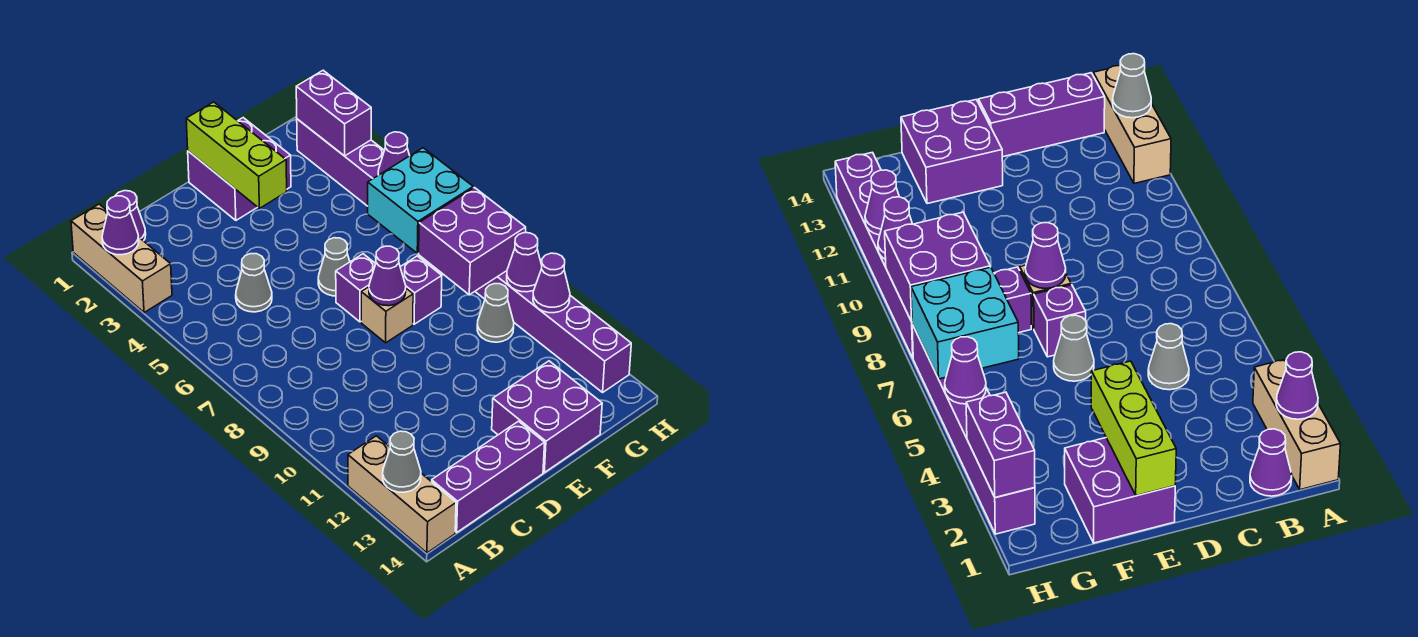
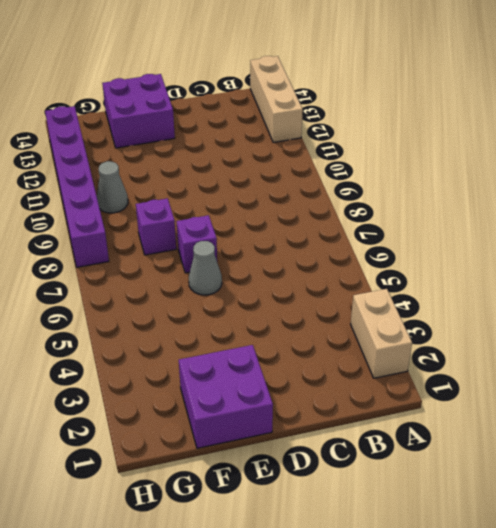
tan 1x2 brick [351,289,412,378] -> tan 1x3 brick [71,204,172,313]
none -> purple 1x1 cone [115,191,146,241]
none -> purple 1x3 brick [432,421,545,532]
none -> grey 1x1 cone [236,254,272,312]

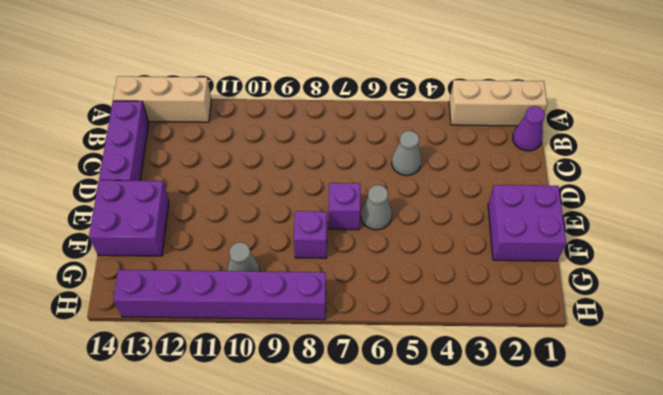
none -> tan 1x1 brick [361,287,413,343]
none -> purple 1x6 brick [297,119,384,206]
none -> purple 1x1 cone [102,196,139,255]

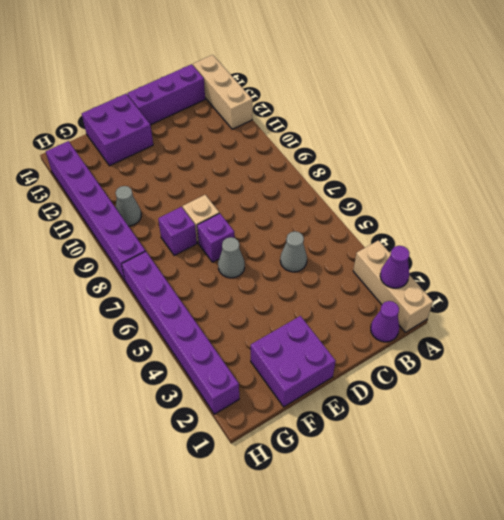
none -> grey 1x1 cone [383,431,421,492]
none -> lime 1x3 brick [186,102,287,208]
none -> purple 1x1 cone [369,246,406,306]

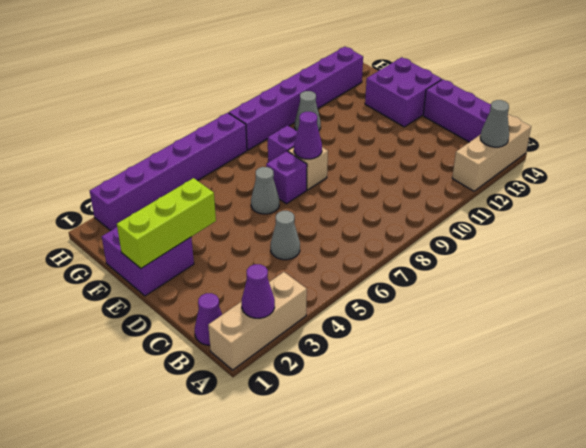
none -> cyan 2x2 brick [368,148,473,253]
none -> purple 2x2 brick [419,188,526,295]
none -> purple 1x2 brick [296,70,371,156]

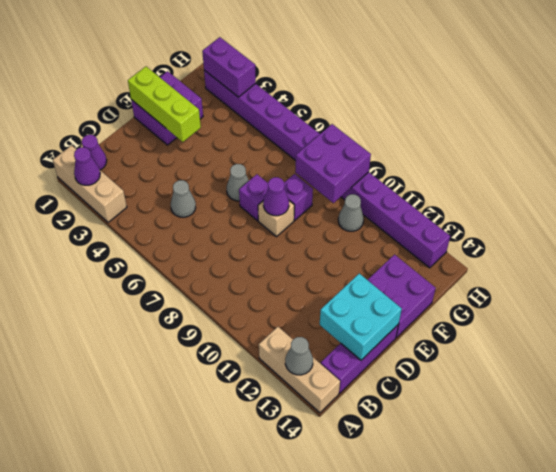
cyan 2x2 brick [320,273,402,360] -> cyan 2x2 brick moved to [368,148,473,253]
none -> purple 1x1 cone [378,132,410,175]
none -> purple 1x1 cone [507,233,542,292]
none -> purple 1x1 cone [533,253,570,313]

